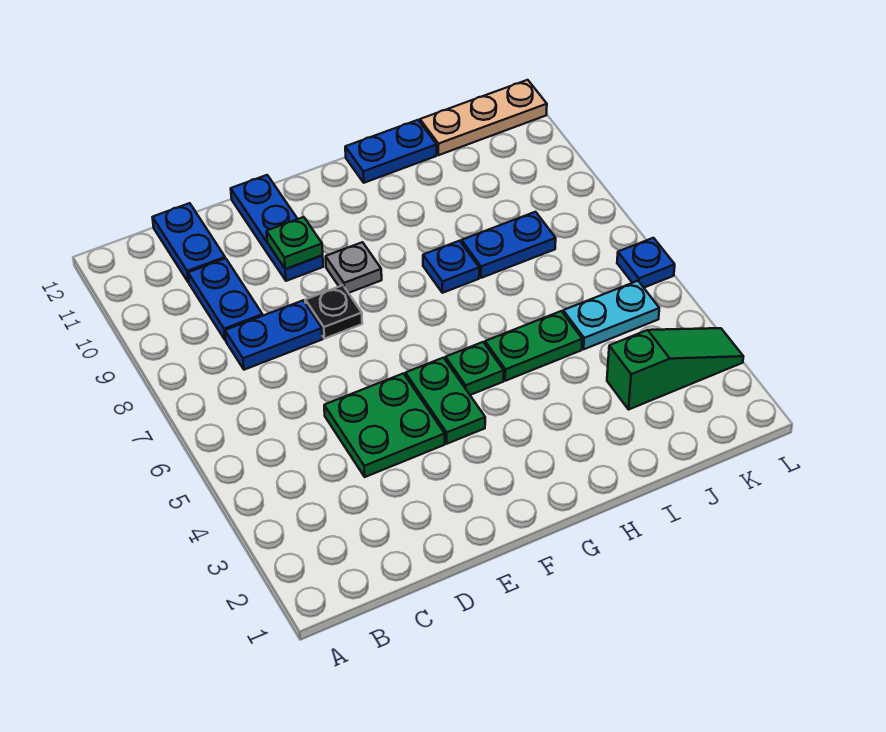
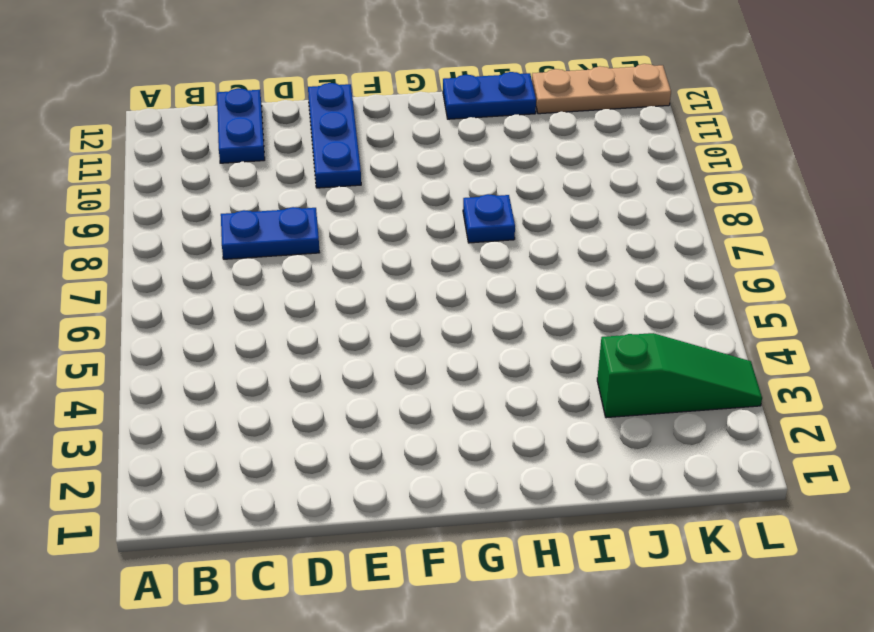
none -> blue 1x2 plate [188,258,263,340]
none -> green 2x2 plate [324,373,445,477]
none -> black 1x1 plate [305,285,362,339]

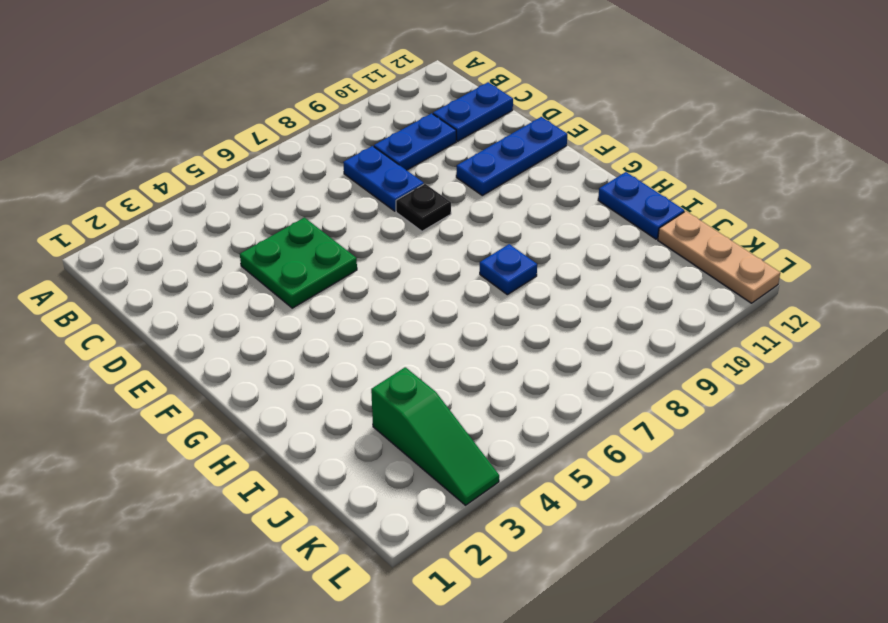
none -> green 1x2 plate [405,358,485,444]
none -> grey 1x1 plate [326,242,382,293]
none -> green 1x1 plate [445,342,504,395]

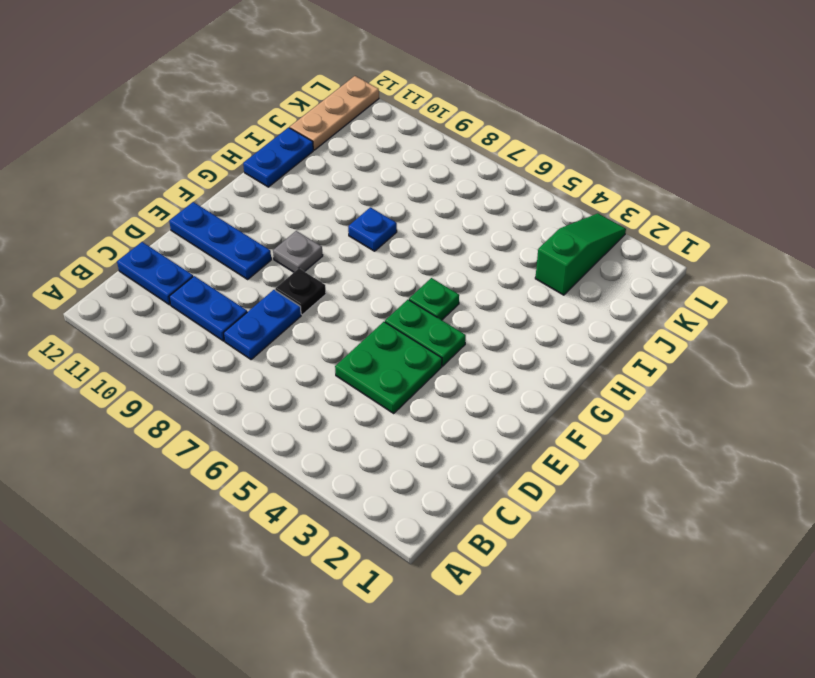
none -> green 1x2 plate [485,311,582,381]
none -> blue 1x2 plate [462,212,556,278]
none -> cyan 1x2 plate [563,281,659,349]

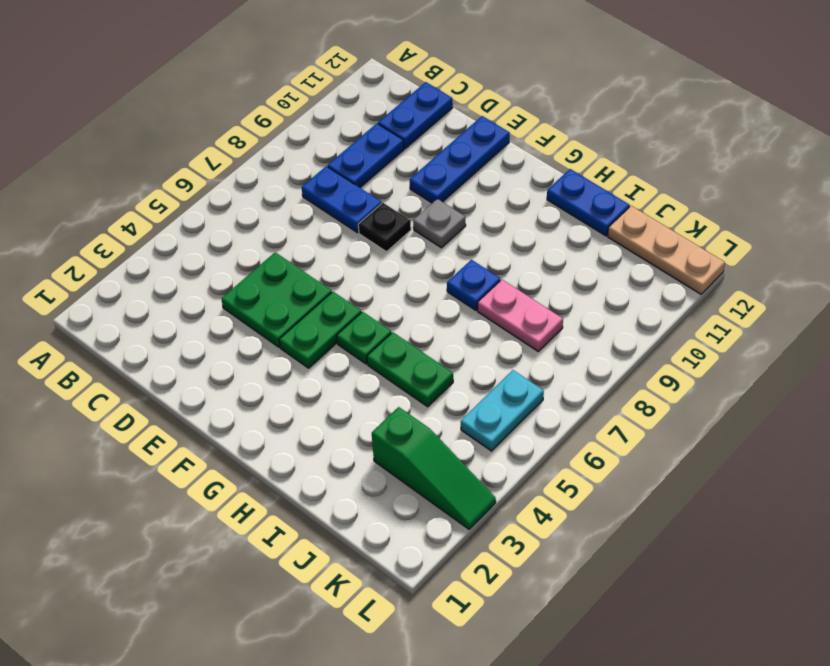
pink 1x2 plate [478,280,563,351] -> blue 1x2 plate [462,212,556,278]
cyan 1x2 plate [461,370,544,451] -> cyan 1x2 plate turned to [563,281,659,349]
none -> blue 1x1 plate [617,238,675,288]
none -> green 1x1 plate [267,217,323,269]

